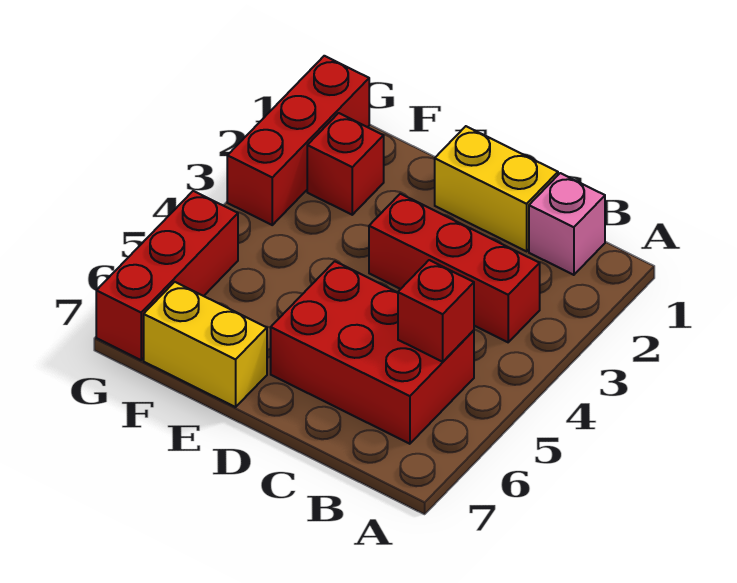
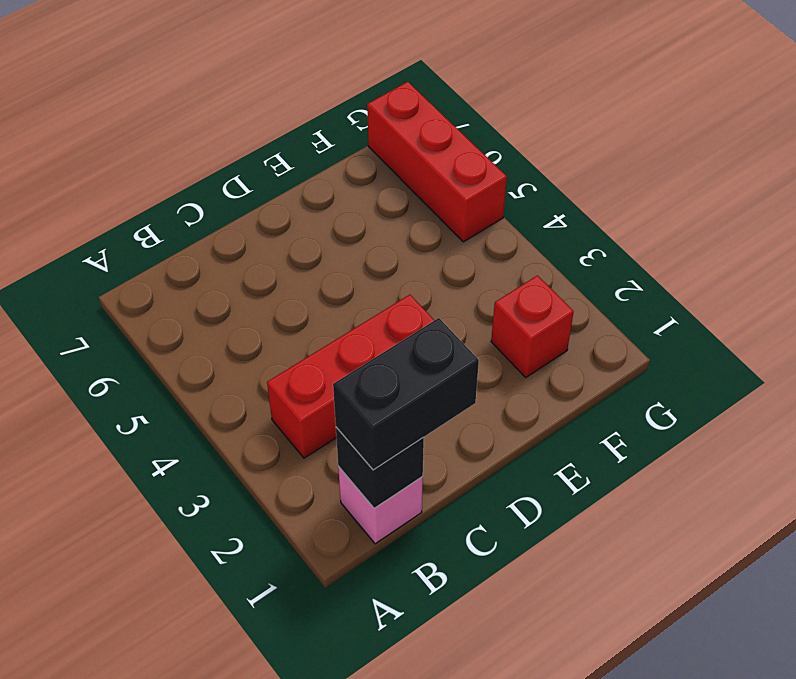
black 1x1 brick [336,427,424,508] -> none
black 1x2 brick [333,318,479,470] -> none
none -> red 2x3 brick [271,261,474,444]
none -> yellow 1x2 brick [435,126,558,251]

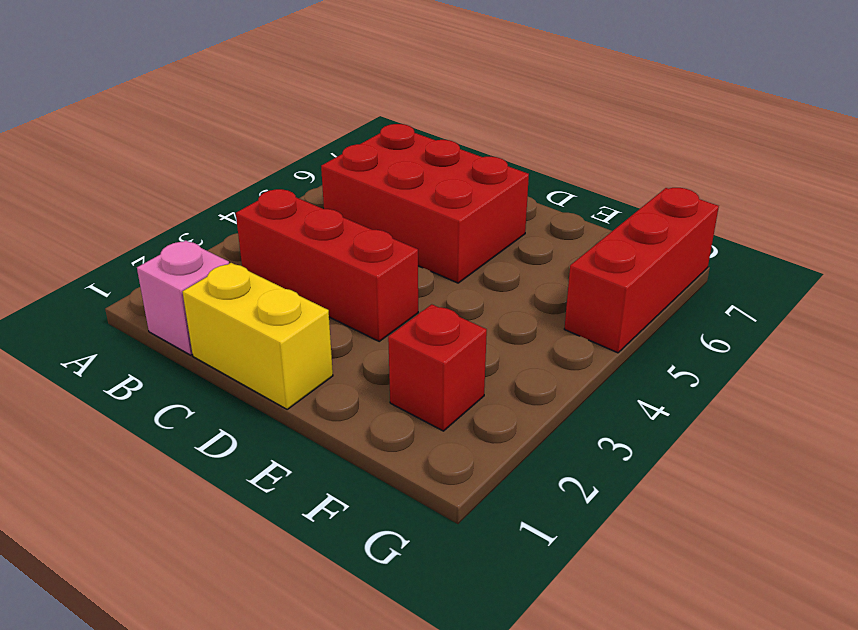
none -> yellow 1x2 brick [144,282,267,407]
none -> red 1x3 brick [227,56,369,225]

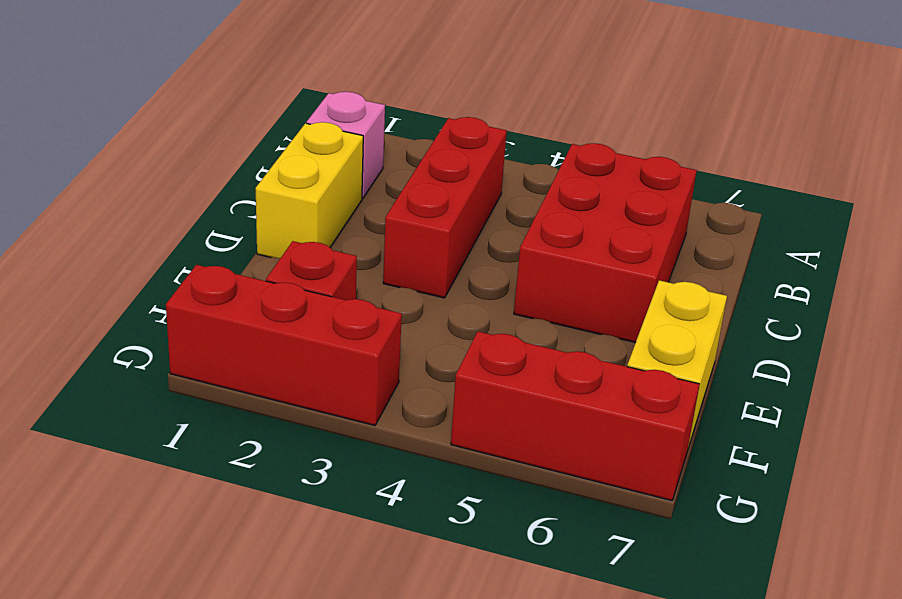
none -> red 1x1 brick [398,260,474,362]

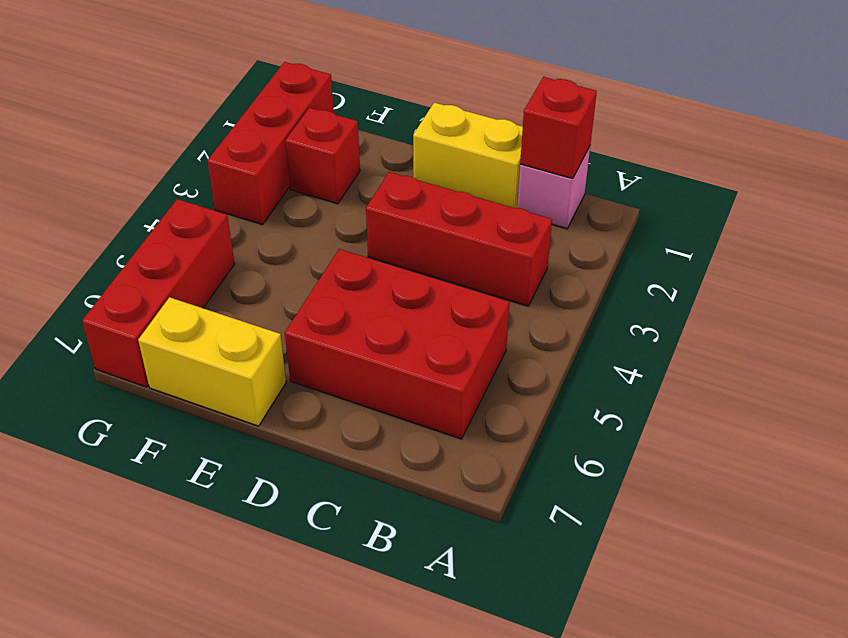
red 1x1 brick [520,77,597,179] -> red 1x1 brick moved to [398,260,474,362]

